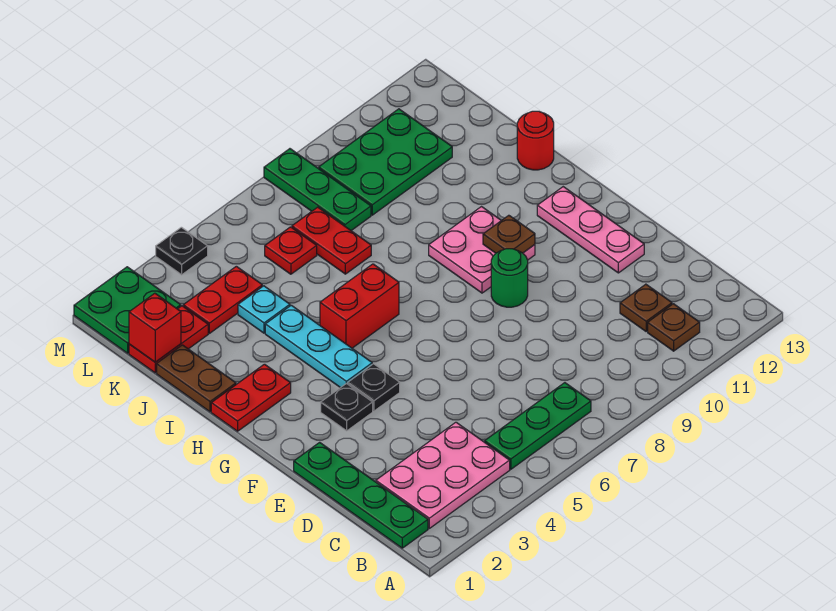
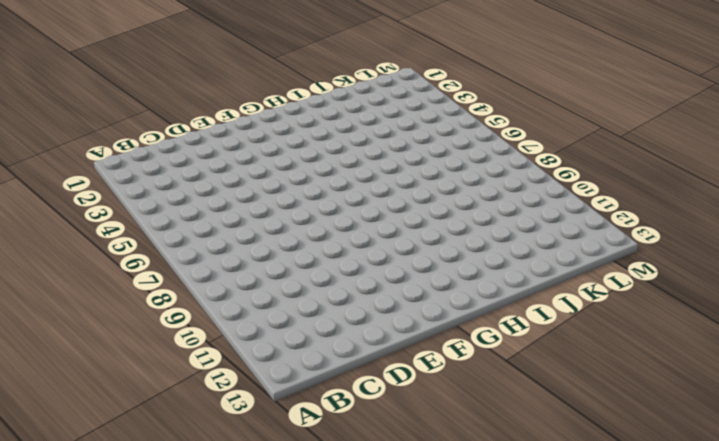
none -> green 1x4 plate [294,442,428,548]
none -> pink 2x3 plate [376,422,510,528]
none -> green 1x3 plate [485,383,591,469]

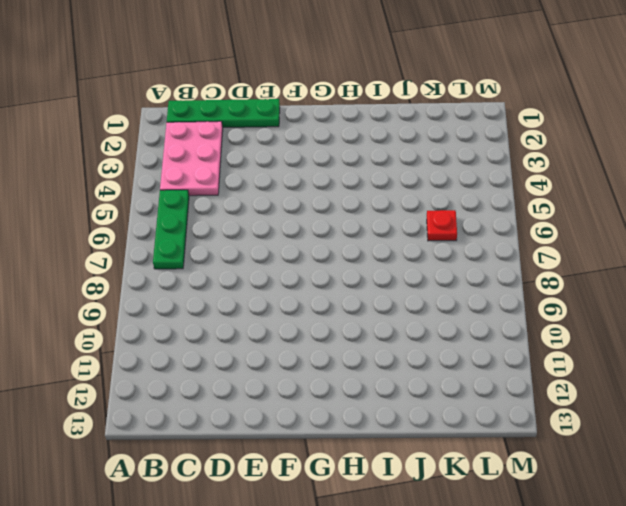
none -> brown 1x1 plate [648,304,700,351]
none -> brown 1x1 plate [620,284,672,331]
none -> pink 1x3 plate [537,187,644,273]

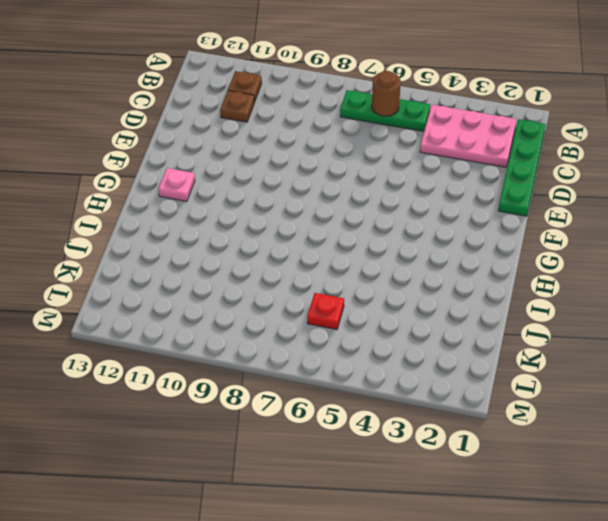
brown 1x1 round brick [372,71,401,116] -> none
pink 1x1 plate [159,168,195,202] -> pink 1x3 plate [537,187,644,273]
none -> black 1x1 plate [321,383,373,431]
none -> black 1x1 plate [348,364,400,411]
none -> green 1x1 round brick [491,249,528,307]

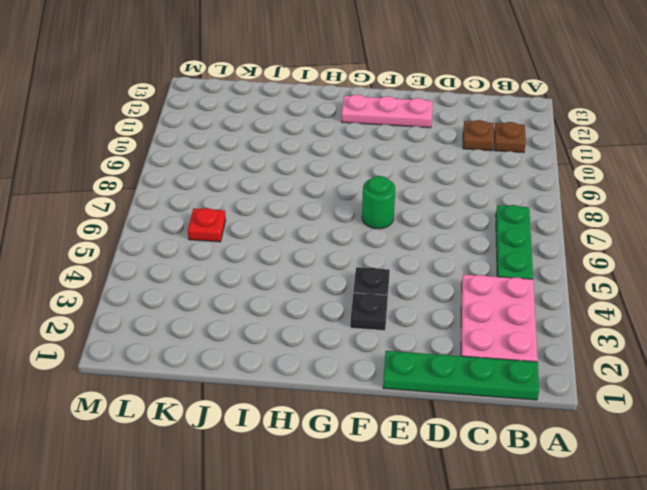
green 1x1 round brick [362,176,395,229] -> green 1x1 round brick moved to [491,249,528,307]
none -> cyan 1x3 plate [265,305,372,388]
none -> pink 2x2 plate [429,207,535,293]
none -> red 1x2 plate [211,364,291,431]

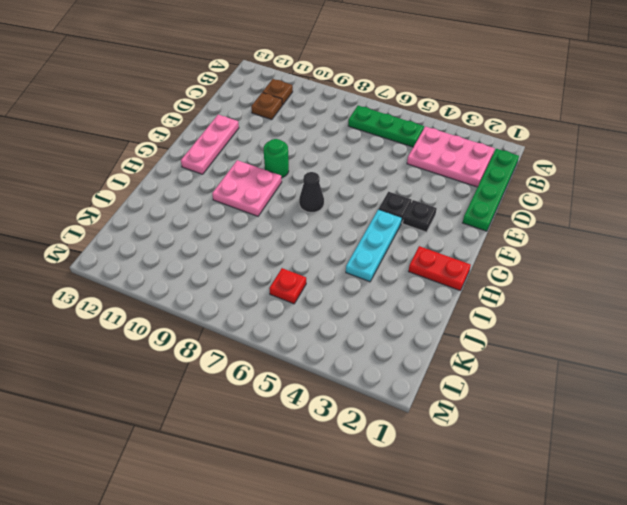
black 1x1 cone [299,172,324,212] -> none
none -> red 1x2 brick [320,264,399,348]
none -> brown 1x2 plate [157,345,236,412]
none -> red 1x1 round brick [517,111,554,170]

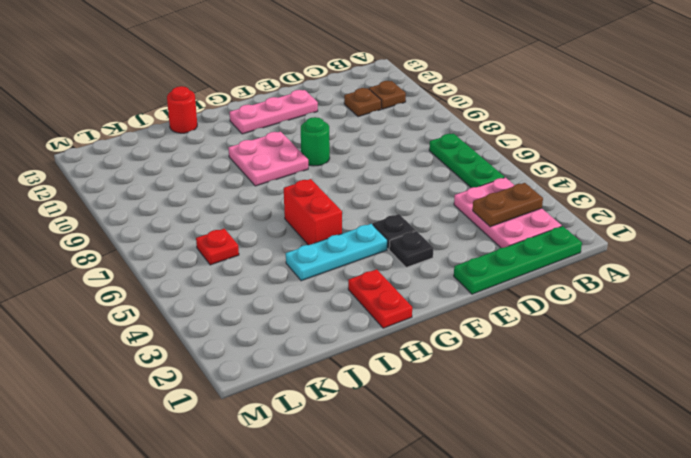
brown 1x2 plate [473,183,543,227] -> brown 1x2 plate moved to [157,345,236,412]
none -> cyan 1x1 plate [238,286,290,333]
none -> red 1x2 plate [292,207,371,274]
none -> red 1x2 plate [129,306,208,373]

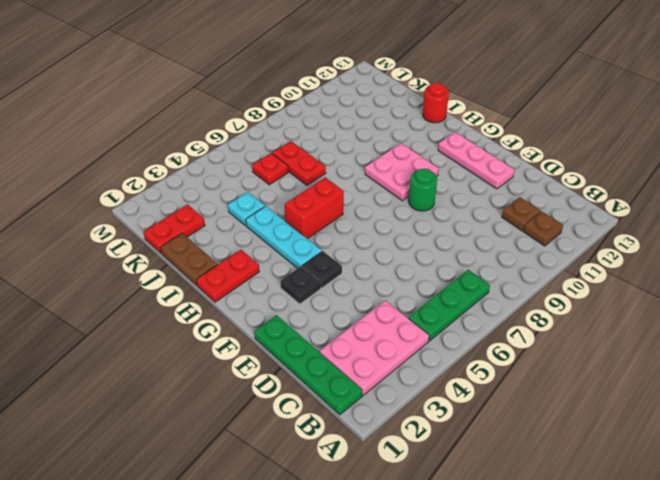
none -> red 1x2 plate [183,266,262,333]
none -> green 1x3 plate [264,149,371,231]
none -> green 2x3 plate [319,109,452,215]

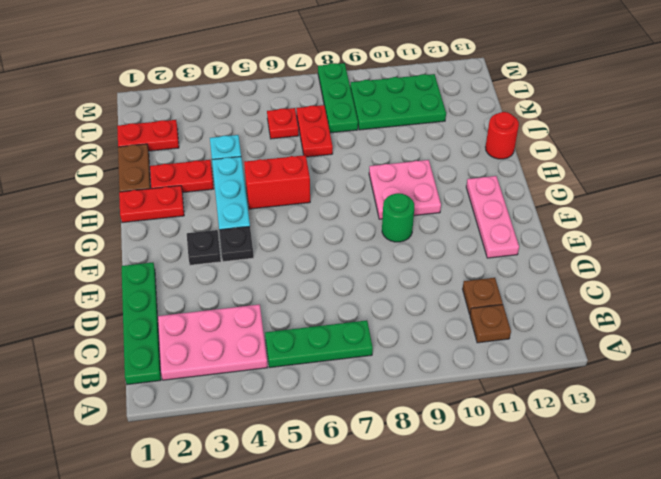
red 1x2 plate [150,160,214,193] -> red 1x2 plate moved to [183,266,262,333]
none -> green 2x2 plate [74,267,181,353]
none -> black 1x1 plate [156,227,208,275]
none -> brown 1x1 plate [483,215,535,253]

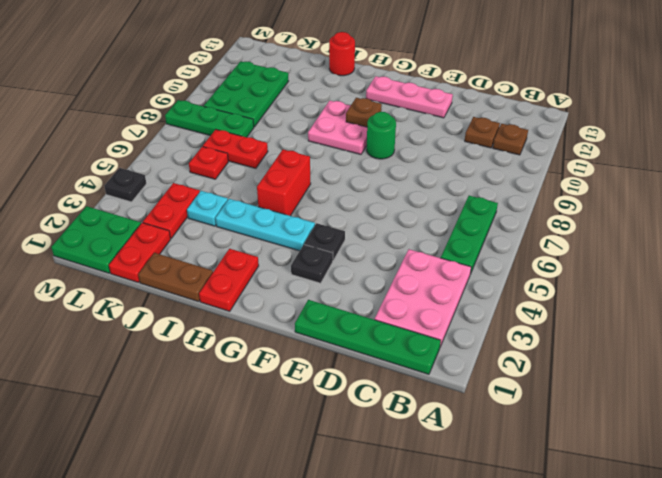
none -> red 1x1 brick [129,293,181,362]

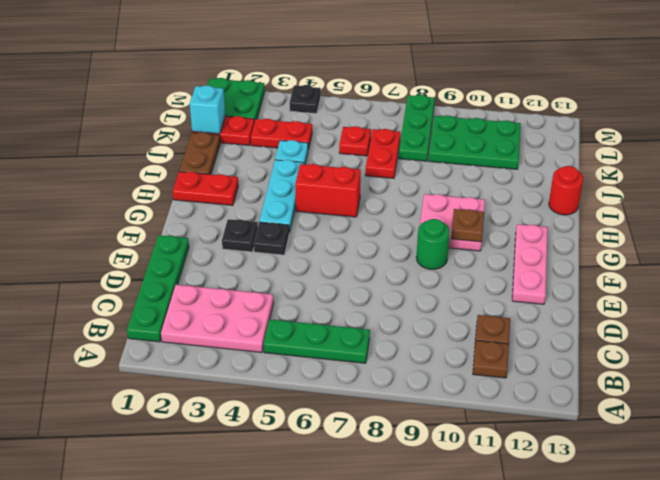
cyan 1x1 brick [190,85,225,134] -> red 1x1 brick [129,293,181,362]

